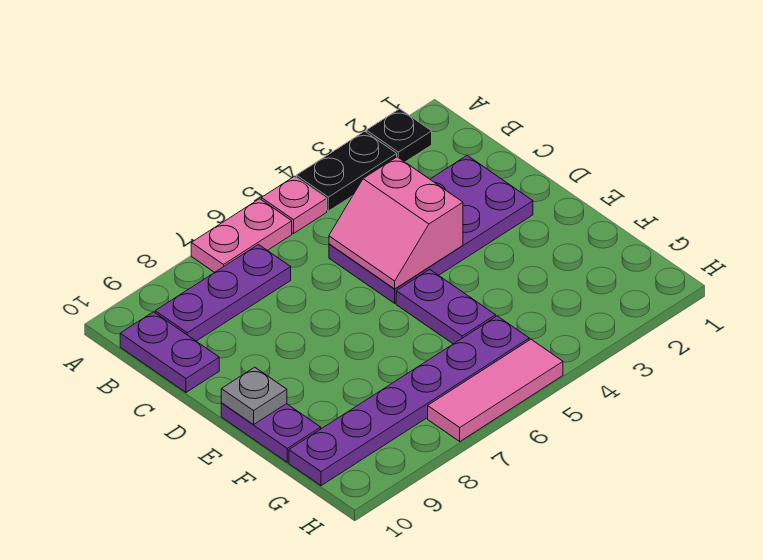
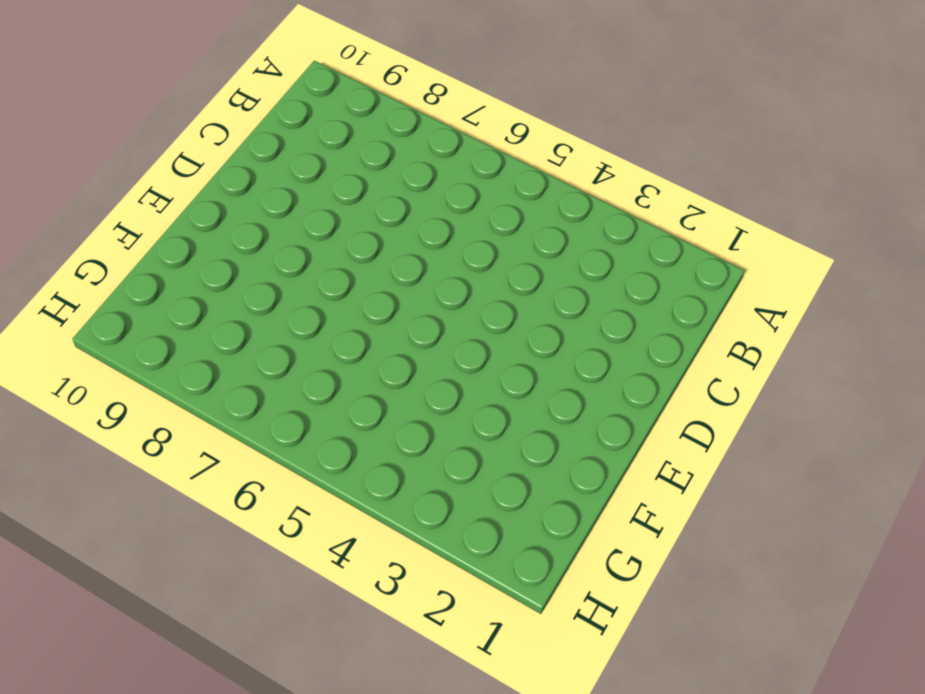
none -> black 1x1 plate [366,109,432,162]
none -> black 1x2 plate [296,131,397,211]
none -> pink 1x1 plate [261,176,327,234]

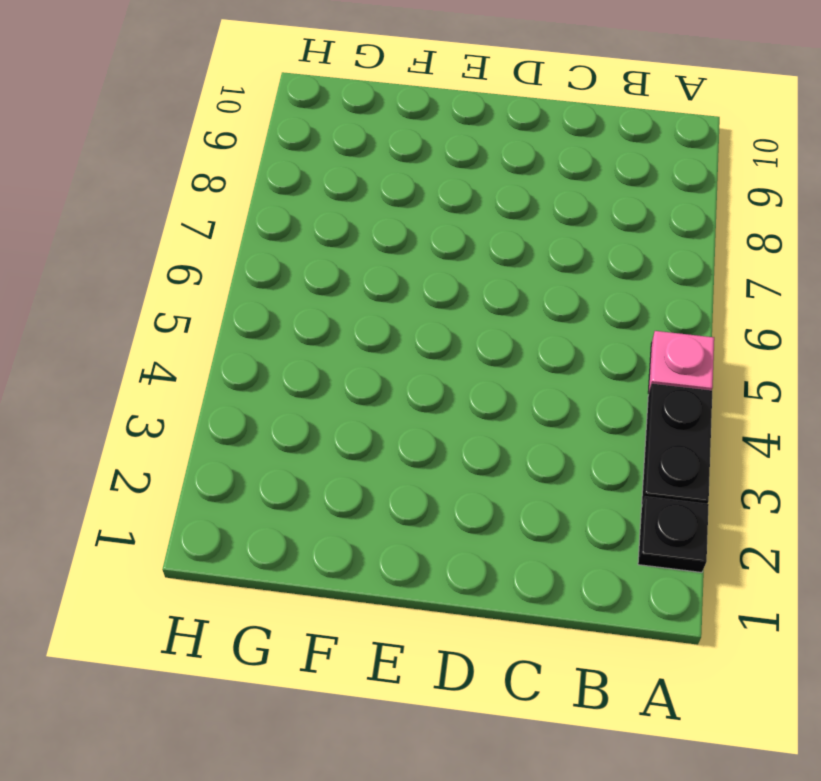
none -> pink 1x2 plate [191,199,292,272]
none -> purple 1x3 plate [155,245,291,341]
none -> purple 1x2 plate [120,312,219,392]

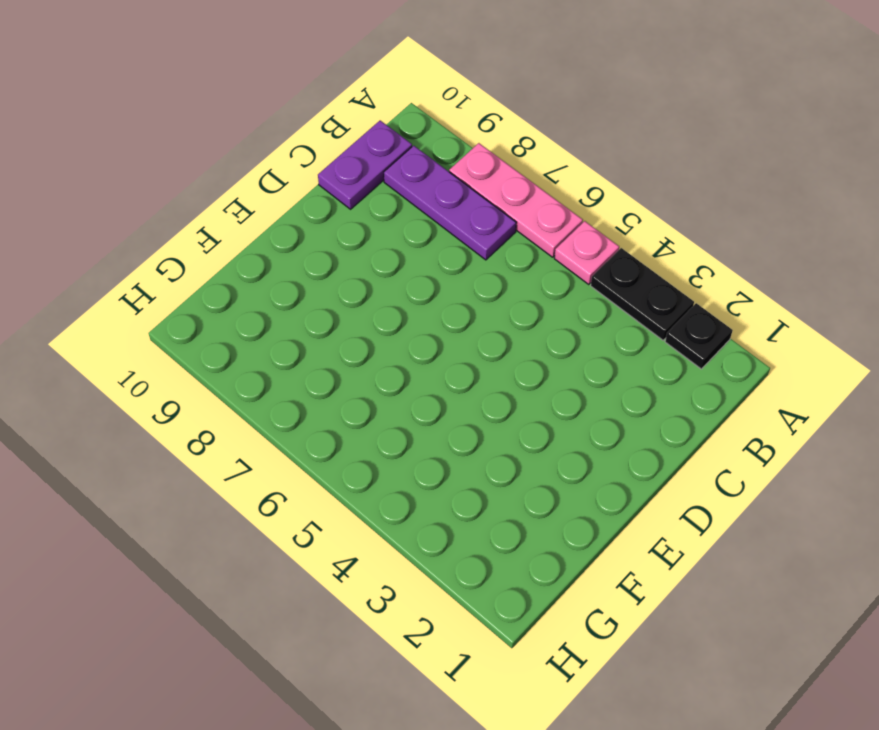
pink 1x3 plate [449,143,583,257] -> pink 1x2 plate [191,199,292,272]
none -> purple 2x4 plate [329,156,533,303]
none -> purple 1x2 plate [396,269,496,344]
none -> purple 1x2 plate [221,403,321,462]

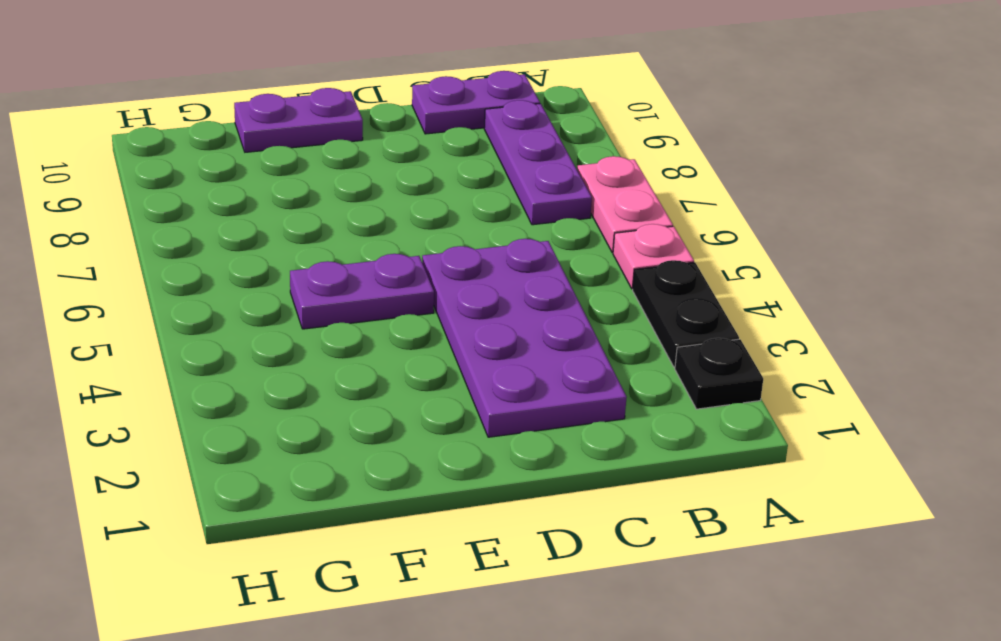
none -> purple 1x6 plate [289,316,529,486]
none -> pink 1x3 tile [428,339,563,441]
none -> pink 2x2 slope [329,157,463,289]

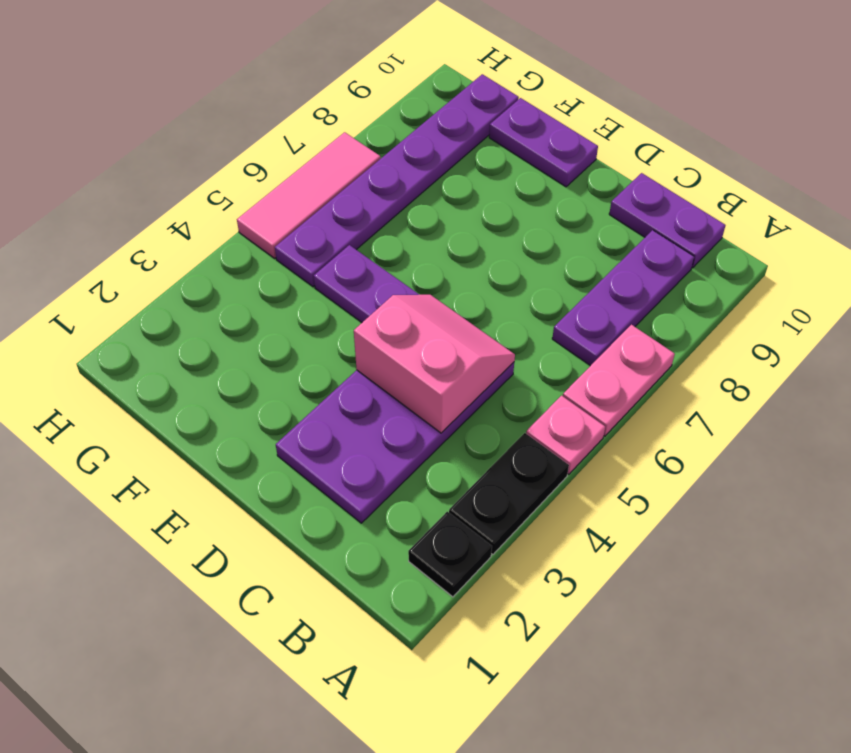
none -> grey 1x1 plate [221,367,287,425]

